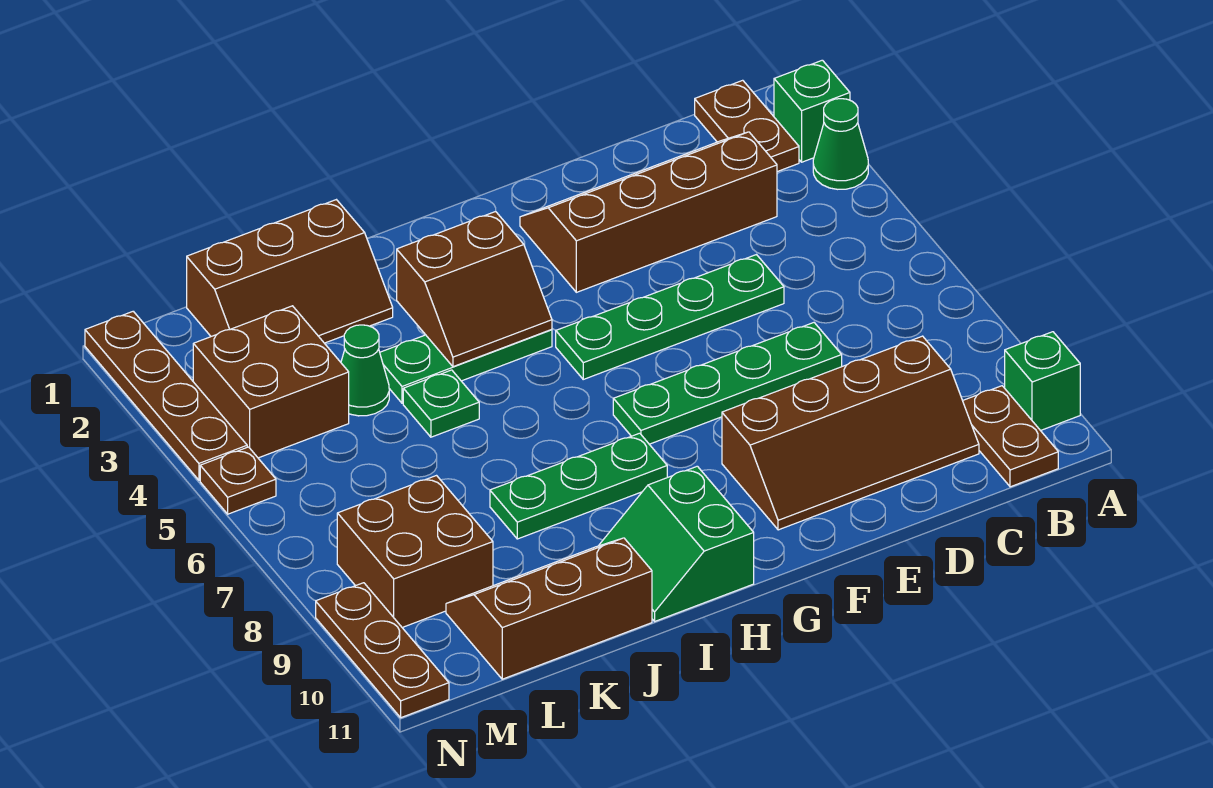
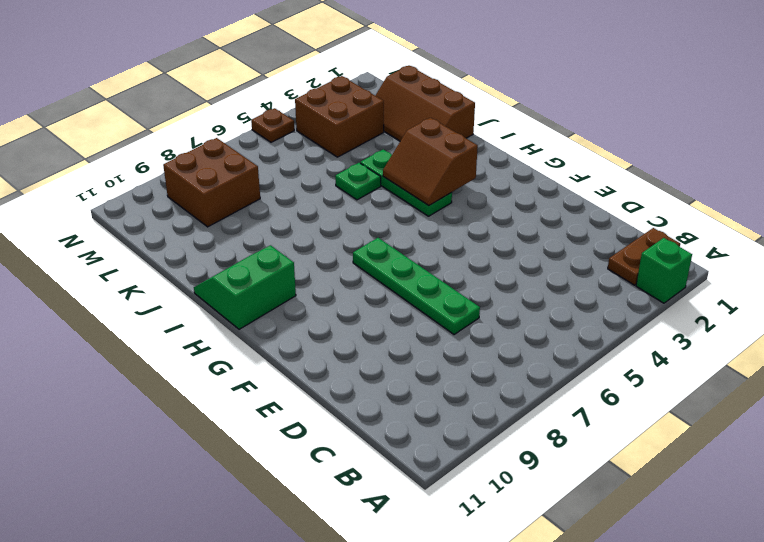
none -> green 1x1 cone [813,99,868,189]
none -> green 1x1 brick [1005,332,1080,431]
none -> brown 1x2 plate [963,386,1058,487]

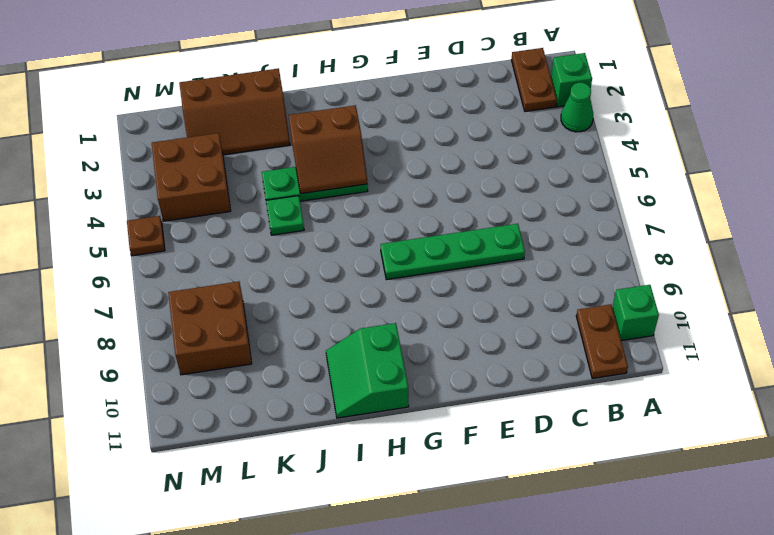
none -> brown 2x4 slope [520,132,777,292]
none -> brown 2x4 slope [722,336,979,530]
none -> green 1x4 plate [556,255,784,379]

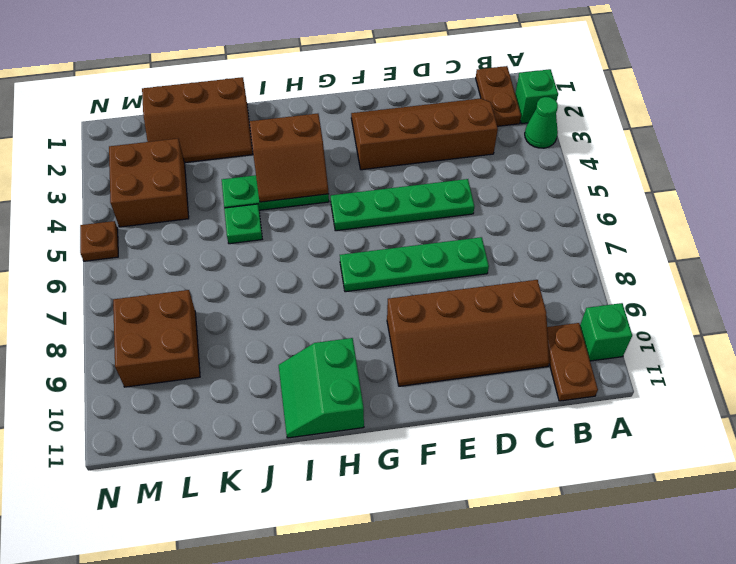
none -> green 1x3 plate [490,433,667,539]
none -> brown 2x3 slope [446,538,652,679]
none -> green 1x1 cone [341,325,389,416]

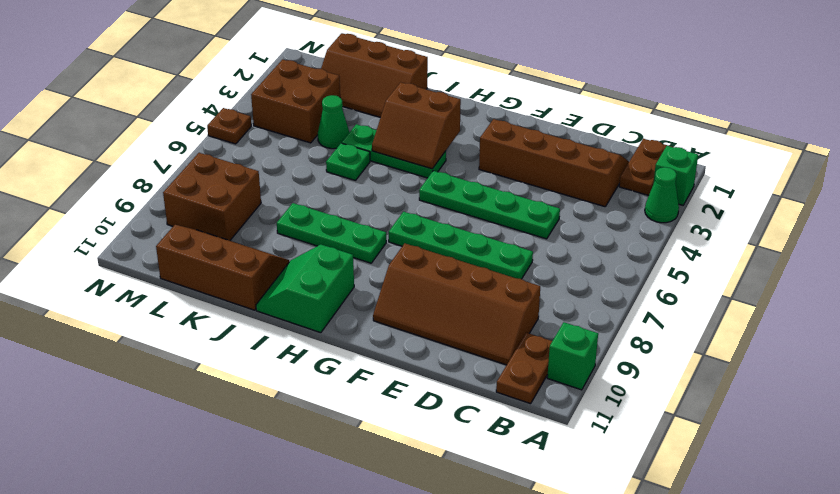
none -> brown 1x4 plate [85,311,247,480]
none -> brown 1x3 plate [316,583,449,718]

